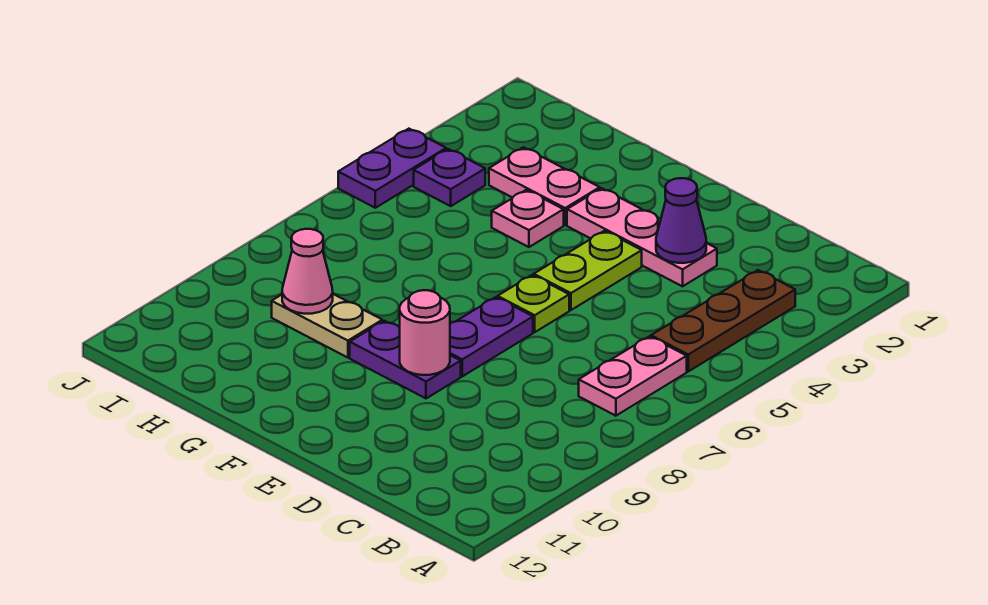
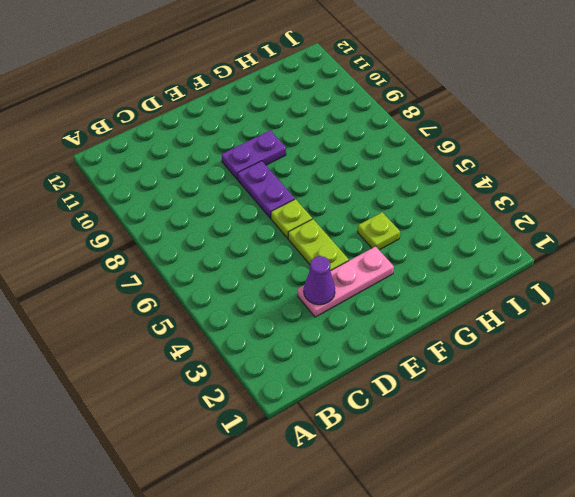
lime 1x1 plate [358,212,400,250] -> pink 1x1 plate [492,190,564,247]
none -> brown 1x3 plate [651,270,795,371]
none -> pink 1x2 plate [579,336,687,416]
none -> pink 1x2 plate [489,147,600,225]

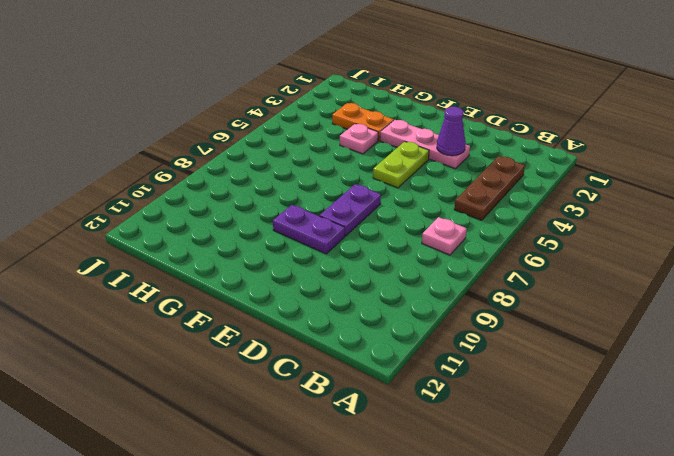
pink 1x1 plate [422,217,467,255] -> pink 1x2 plate [579,336,687,416]
orange 1x2 plate [332,103,394,141] -> pink 1x2 plate [489,147,600,225]
none -> lime 1x1 plate [498,275,569,332]
none -> tan 1x2 plate [272,294,382,358]
none -> purple 1x1 plate [414,149,485,206]

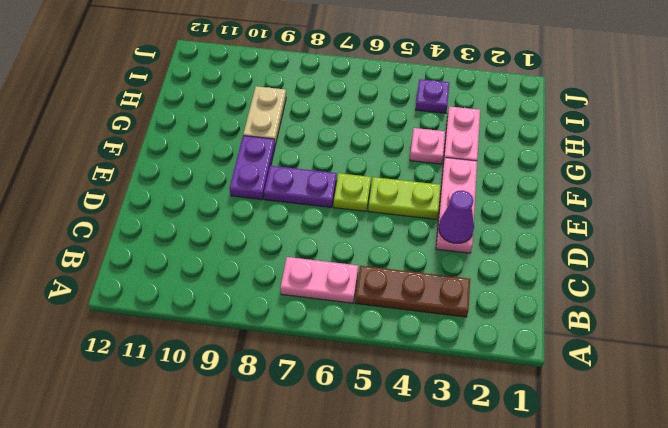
none -> purple 1x2 plate [338,129,446,208]
none -> pink 1x1 round brick [400,290,450,375]
none -> pink 1x1 cone [282,229,333,314]

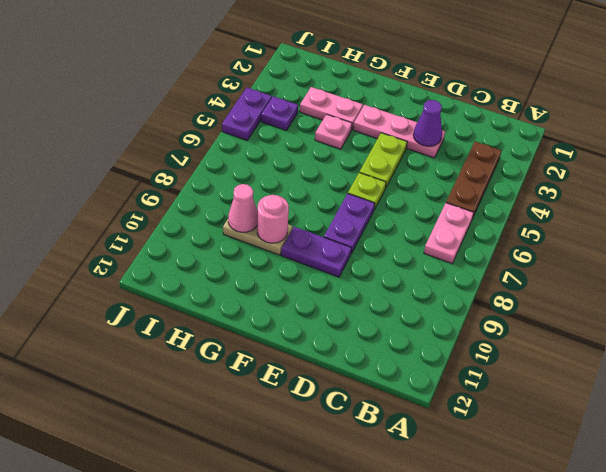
pink 1x1 round brick [257,195,289,243] -> pink 1x1 round brick moved to [400,290,450,375]

